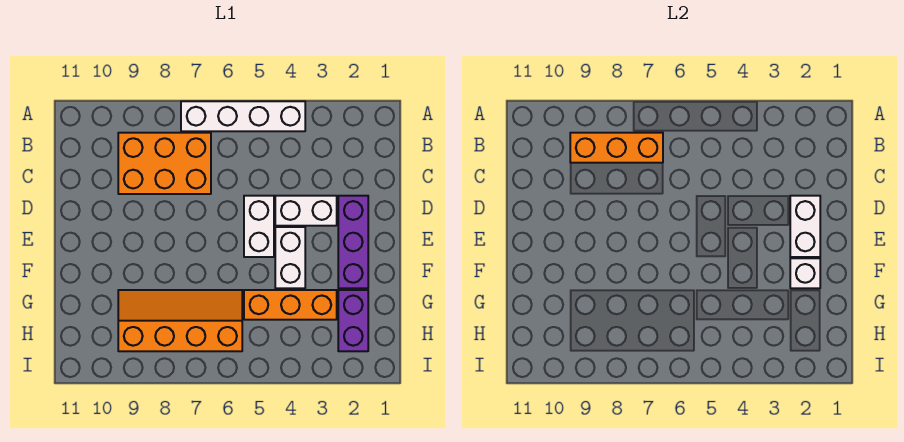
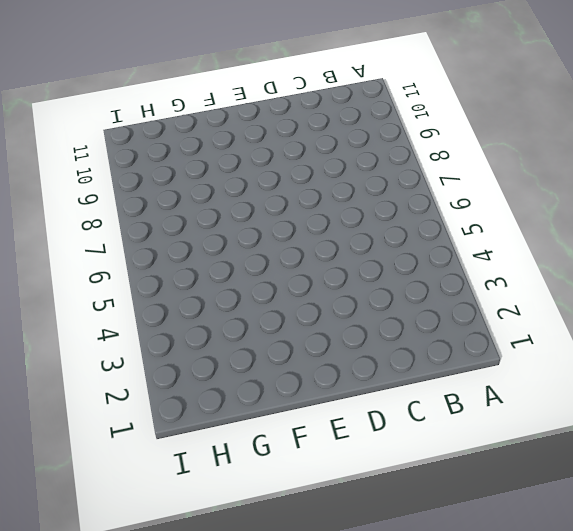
none -> white 1x4 brick [181,101,305,131]
none -> orange 2x3 brick [118,133,211,194]
none -> purple 1x3 brick [338,196,368,288]

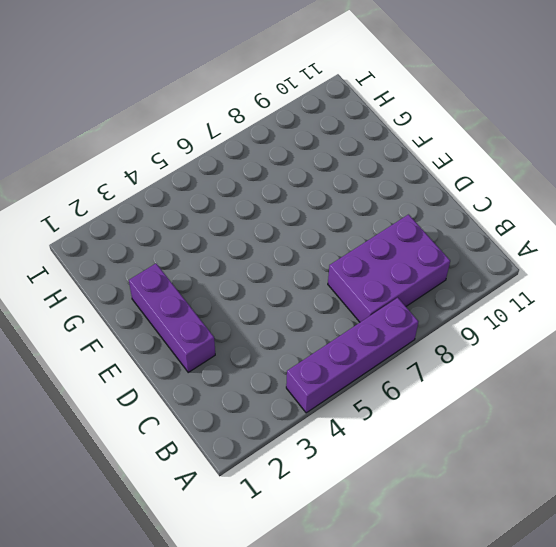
purple 1x4 brick [286,298,418,413] -> white 1x4 brick [181,101,305,131]
purple 2x3 brick [328,215,450,322] -> orange 2x3 brick [118,133,211,194]
none -> white 1x2 brick [275,196,337,226]
none -> white 1x2 brick [244,196,274,257]
none -> white 1x2 brick [275,227,305,288]

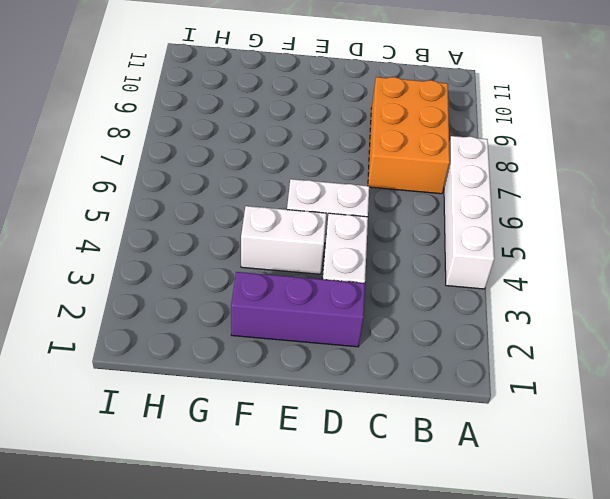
none -> purple 1x2 brick [338,290,368,351]
none -> orange 1x3 brick [244,290,337,320]
none -> orange 2x4 slope [118,290,242,351]

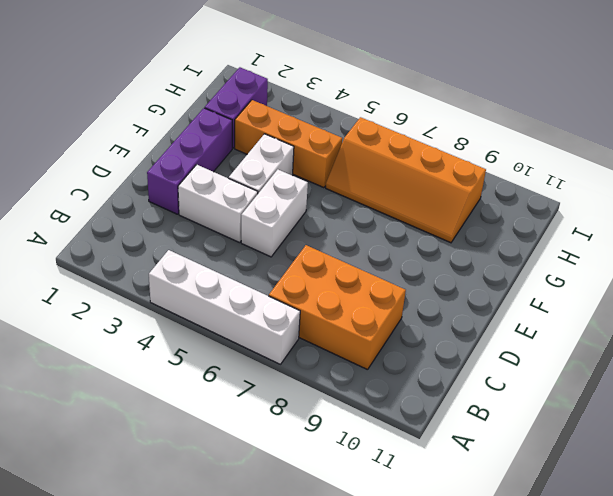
none -> orange 1x3 brick [570,133,663,163]
none -> white 1x2 brick [790,196,820,257]
none -> white 1x1 brick [790,258,820,288]

